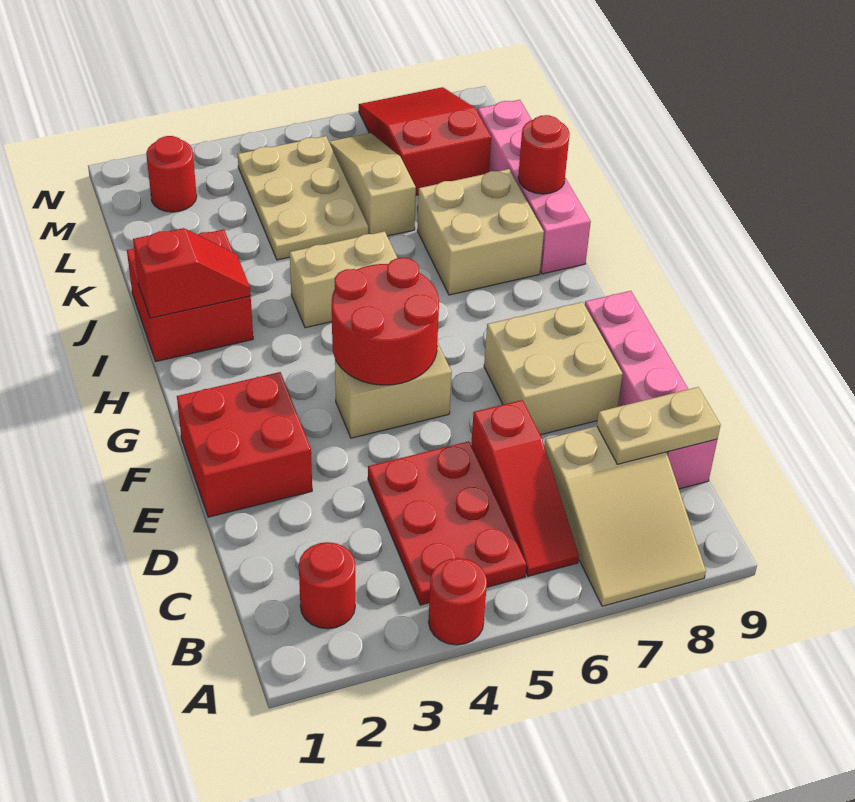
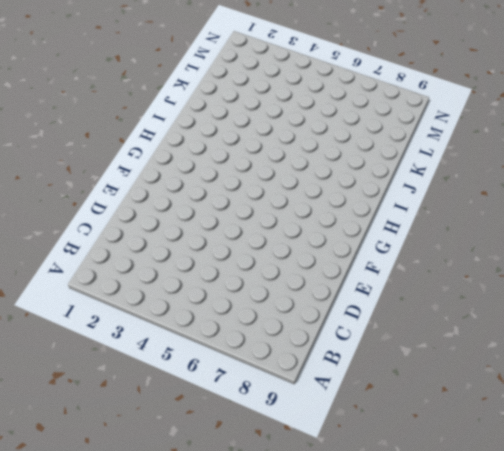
none -> red 1x1 round brick [429,558,487,645]
none -> tan 2x3 slope [544,426,706,606]
none -> red 1x1 round brick [299,542,355,629]

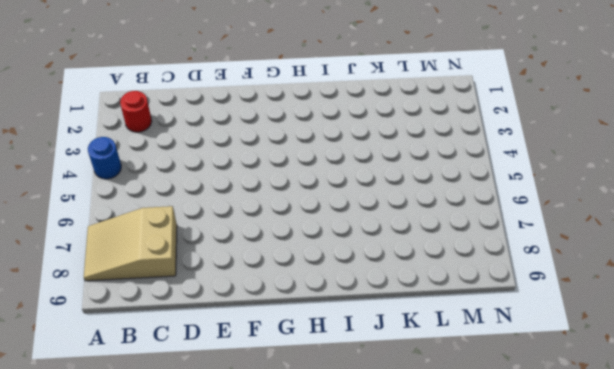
blue 1x1 round brick [88,137,121,179] -> red 1x1 round brick [429,558,487,645]
none -> red 2x3 plate [368,441,527,605]
none -> red 1x3 slope [471,400,579,576]
none -> pink 1x4 brick [585,291,717,489]

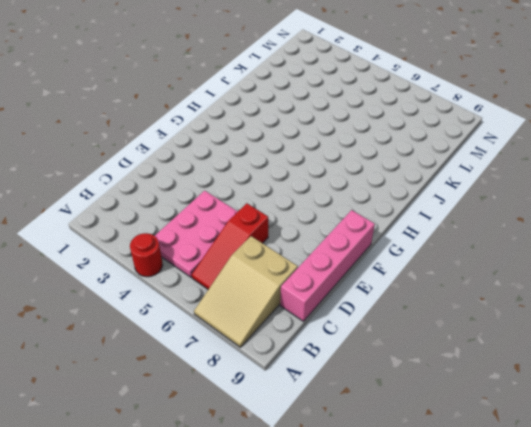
pink 2x3 plate [155,191,238,277] -> red 2x3 plate [368,441,527,605]
none -> red 1x1 round brick [299,542,355,629]
none -> red 2x2 brick [177,372,312,517]
none -> tan 2x2 brick [484,302,623,435]

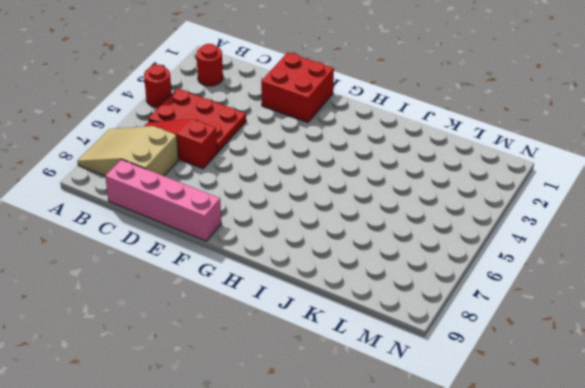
none -> tan 2x2 brick [484,302,623,435]
none -> tan 1x2 brick [335,342,452,438]
none -> red 2x2 brick [127,229,253,361]

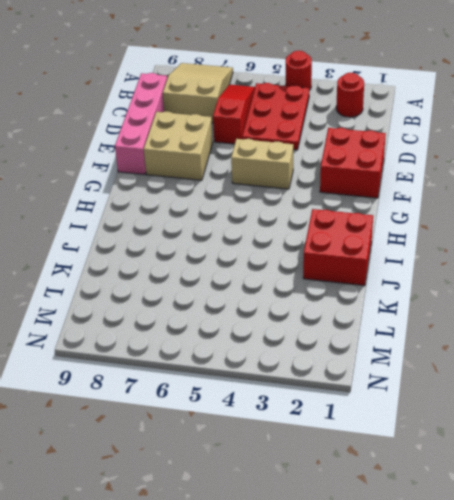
none -> tan 1x2 brick [290,231,397,328]
none -> tan 2x2 brick [417,169,544,295]
none -> pink 1x4 brick [478,100,591,274]

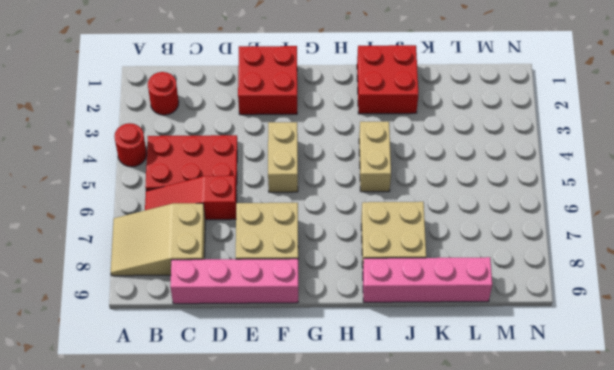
none -> tan 2x3 plate [238,136,368,260]
none -> tan 1x3 slope [329,133,416,236]
none -> red 2x3 slope [359,87,491,195]

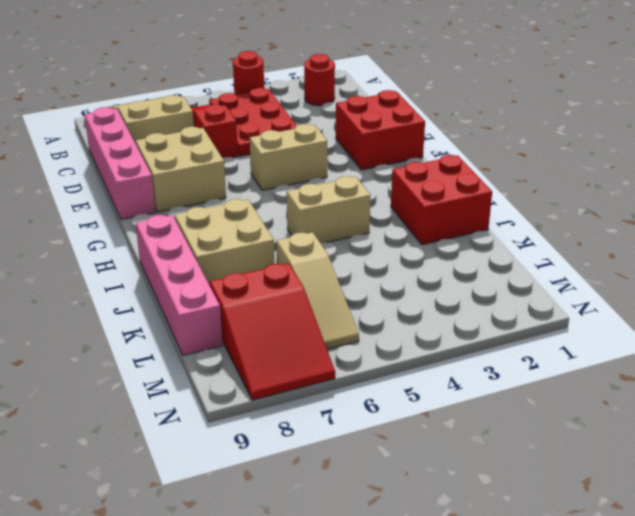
none -> tan 2x3 plate [238,136,368,260]
none -> red 1x1 round brick [146,136,197,212]
none -> tan 1x2 plate [597,387,721,464]

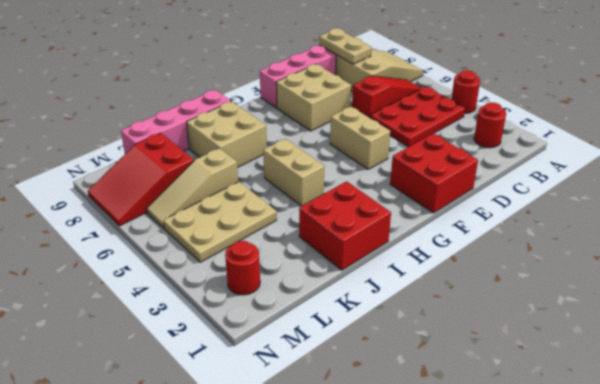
none -> red 2x2 round brick [332,258,439,385]
none -> red 1x2 slope [133,228,251,318]
none -> red 1x1 round brick [518,115,570,194]

